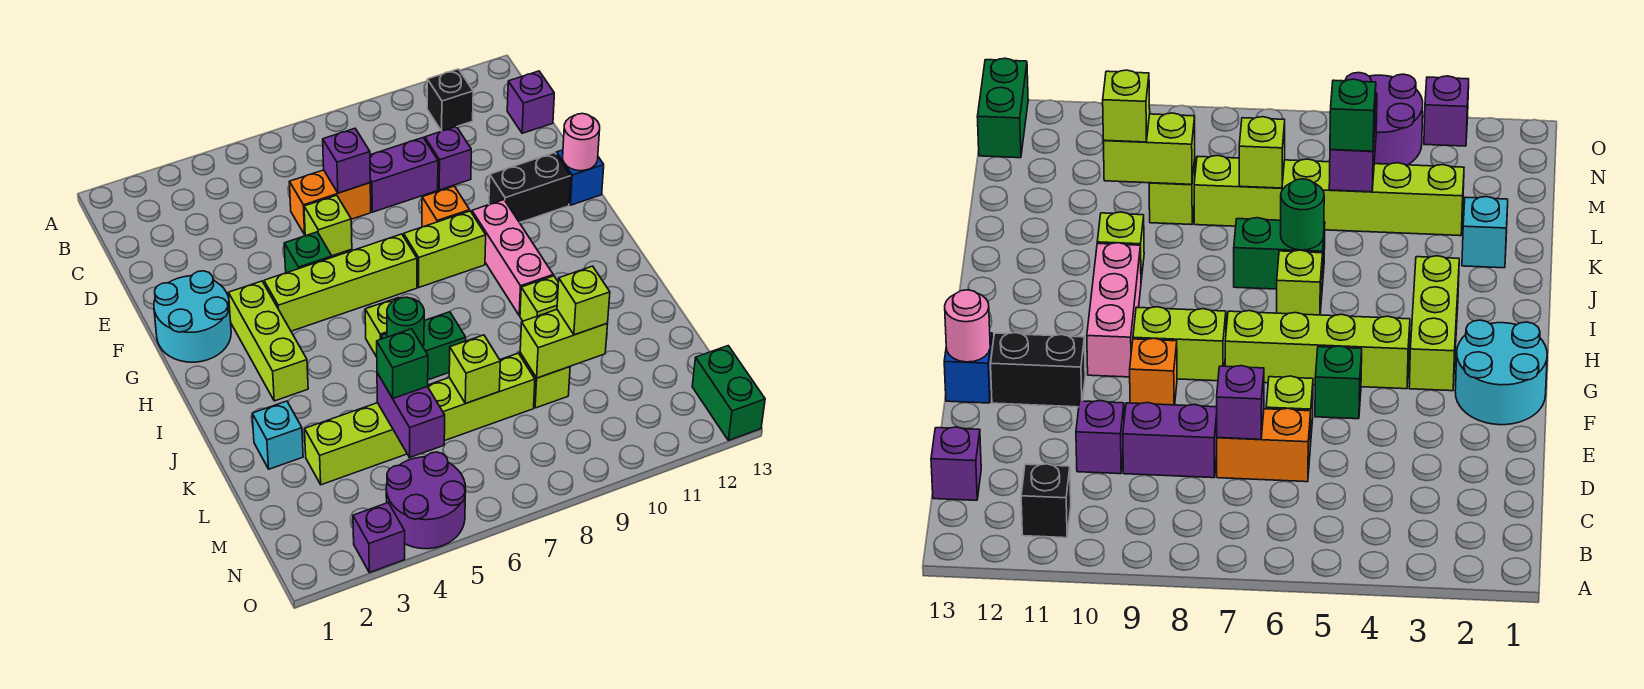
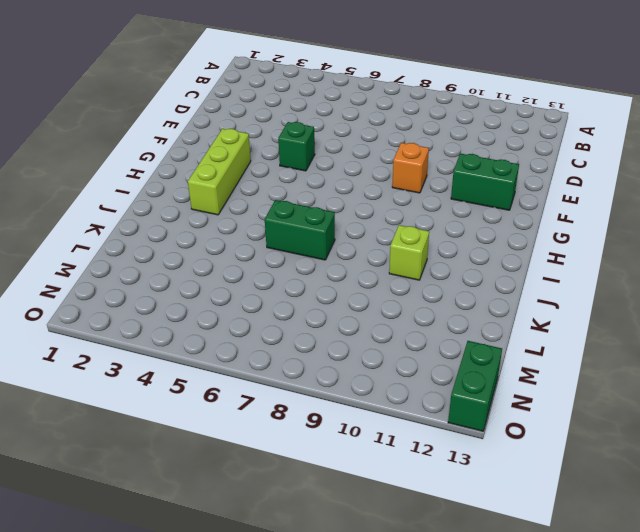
green 1x2 brick [451,153,519,210] -> black 1x2 brick [489,153,571,223]
none -> black 1x1 brick [427,69,473,131]
none -> purple 1x1 brick [507,71,554,133]
none -> orange 1x2 brick [289,170,371,235]
none -> purple 1x2 brick [370,138,438,212]

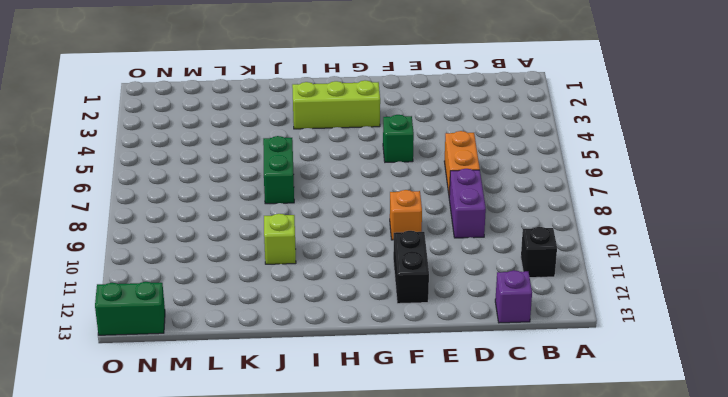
none -> purple 1x1 brick [425,127,471,190]
none -> lime 1x1 brick [304,195,352,256]
none -> cyan 2x2 round brick [154,271,231,362]
none -> blue 1x1 brick [556,150,604,205]

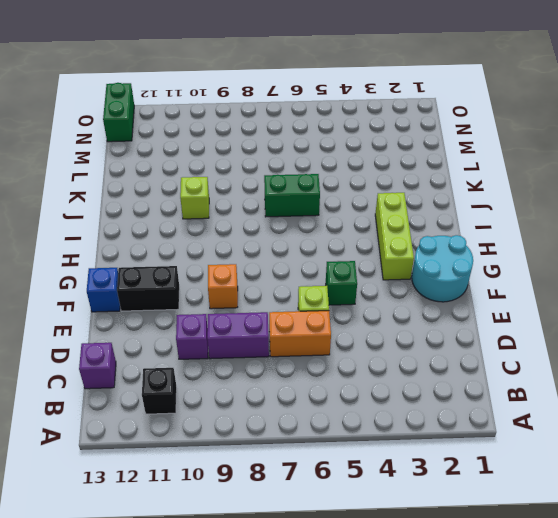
none -> lime 1x4 brick [264,234,417,331]
none -> lime 1x2 brick [404,211,486,287]
none -> pink 1x3 brick [472,200,553,316]
none -> lime 1x1 brick [365,298,399,357]

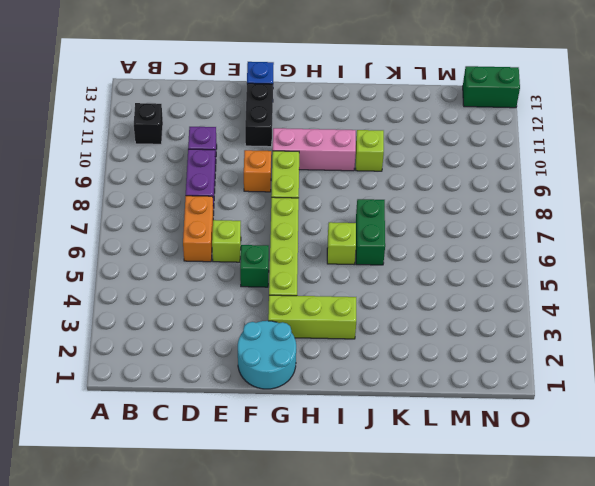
none -> purple 1x1 brick [507,71,554,133]
none -> cyan 1x1 brick [252,401,303,469]
none -> lime 1x6 brick [305,353,535,485]
none -> lime 1x1 brick [520,353,570,408]

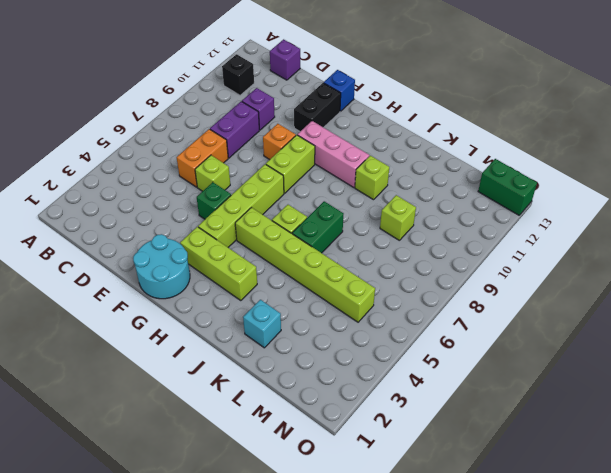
lime 1x6 brick [235,208,375,322] -> lime 1x6 brick turned to [305,353,535,485]
none -> purple 2x2 round brick [386,452,466,549]
none -> purple 1x1 brick [353,503,405,573]
none -> purple 1x1 brick [323,128,370,193]
none -> pink 1x1 round brick [563,114,600,171]

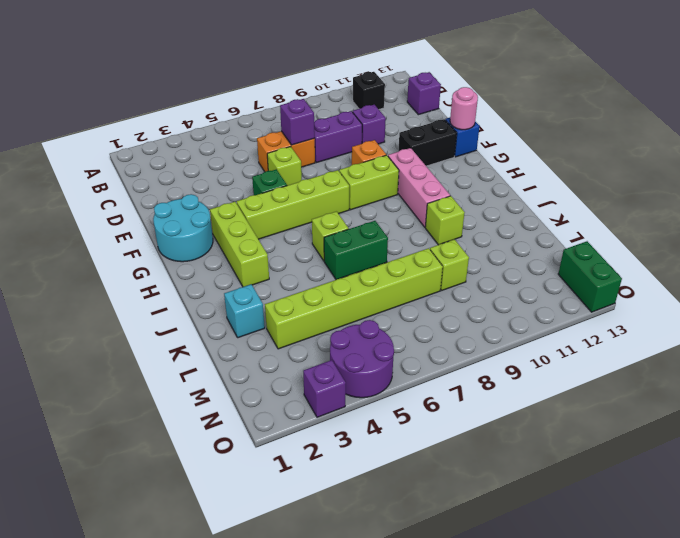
none -> green 1x1 round brick [387,297,424,346]
none -> purple 1x2 brick [377,373,445,457]
none -> lime 1x1 brick [449,335,500,403]
none -> lime 1x2 brick [520,310,608,378]

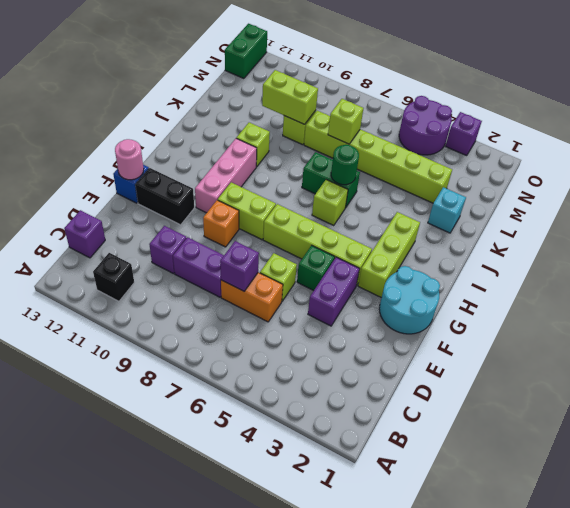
purple 1x2 brick [308,257,359,326] -> purple 1x2 brick moved to [377,373,445,457]
none -> green 1x1 brick [377,329,428,398]
none -> lime 1x1 brick [557,266,610,335]

